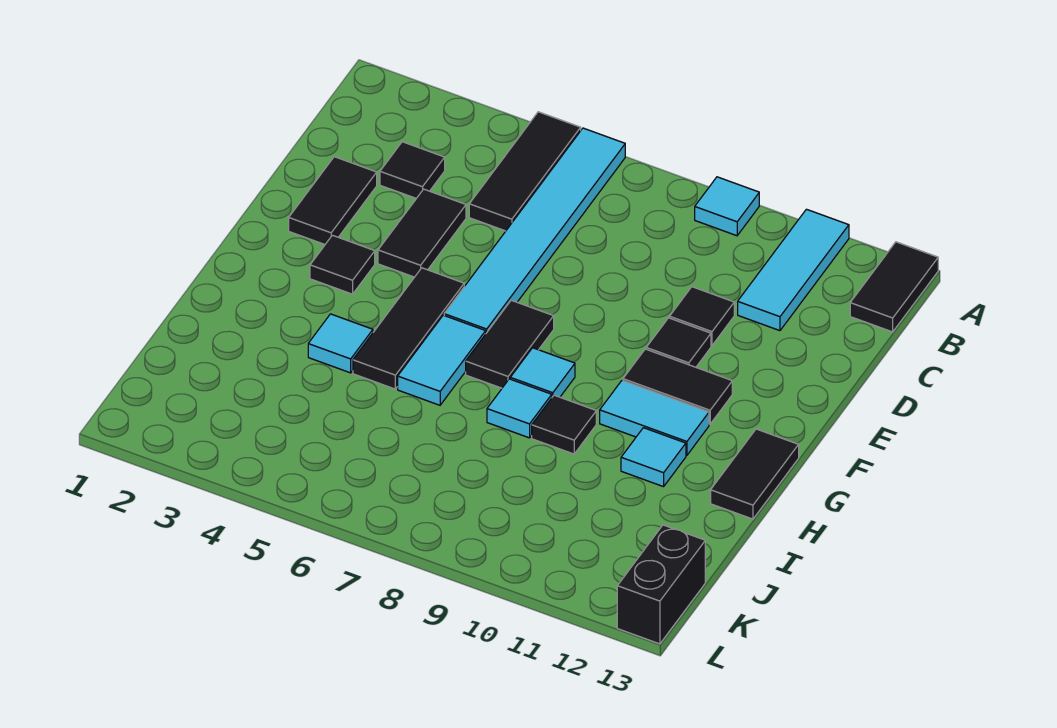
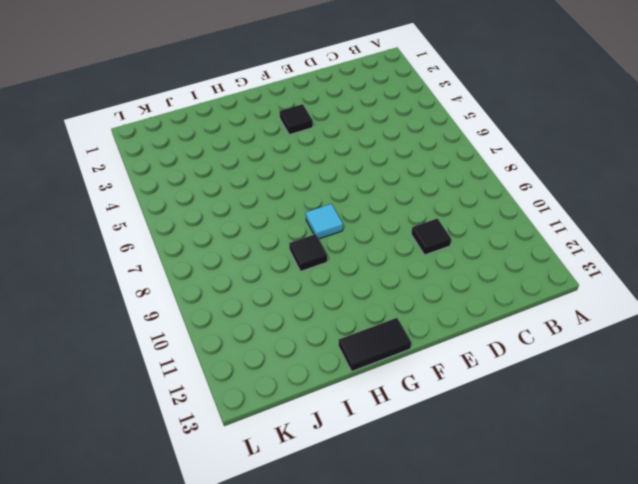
none -> black 1x3 tile [469,112,581,231]
none -> cyan 1x6 tile [444,128,625,333]
none -> cyan 1x1 tile [695,177,759,236]

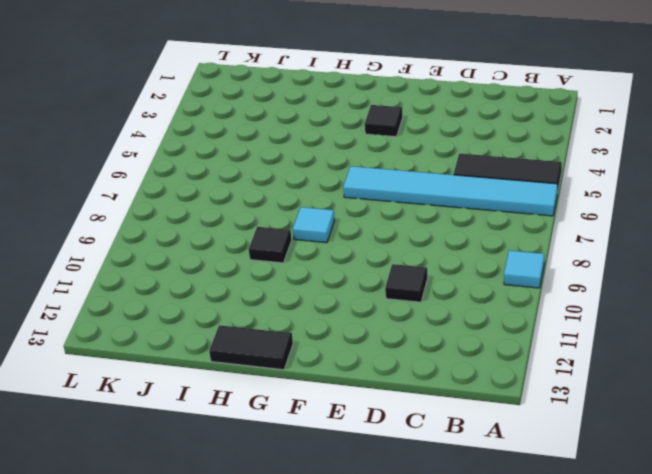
none -> cyan 1x3 tile [738,209,849,331]
none -> black 1x2 tile [850,242,938,332]
none -> black 1x1 tile [380,142,445,198]

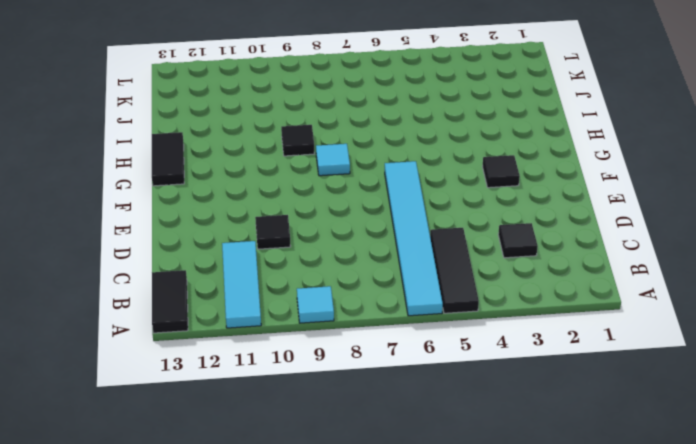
none -> black 1x2 tile [289,157,377,244]
none -> black 1x2 tile [378,189,466,277]
none -> black 1x1 tile [646,318,711,367]

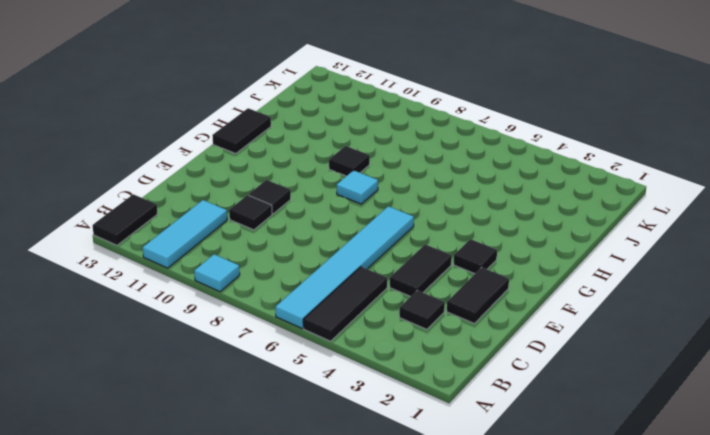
none -> black 1x3 tile [353,268,464,389]
none -> black 1x2 tile [466,300,554,388]
none -> black 1x2 tile [623,349,732,424]

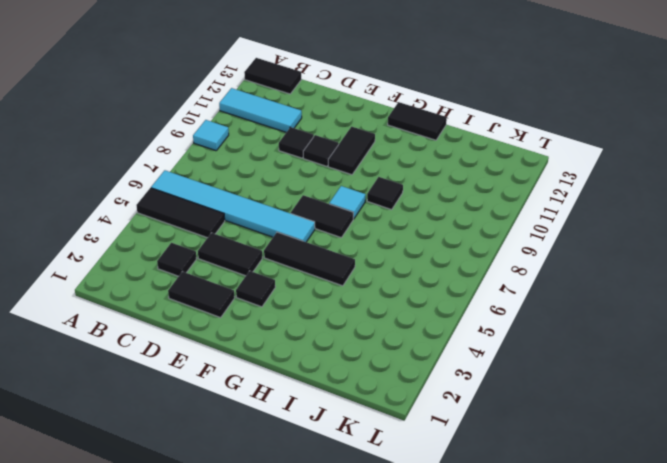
none -> cyan 1x2 tile [398,315,486,405]
none -> cyan 1x2 tile [600,380,709,455]
none -> cyan 1x1 tile [308,314,373,373]

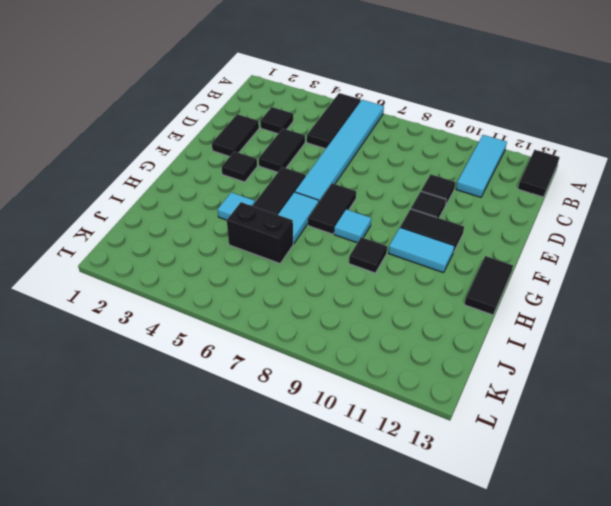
black 1x2 brick [227,202,293,263] -> black 1x2 brick turned to [617,525,705,644]
none -> cyan 1x1 tile [695,177,759,236]
none -> cyan 1x1 tile [487,379,552,438]
none -> cyan 1x1 tile [621,428,686,487]

